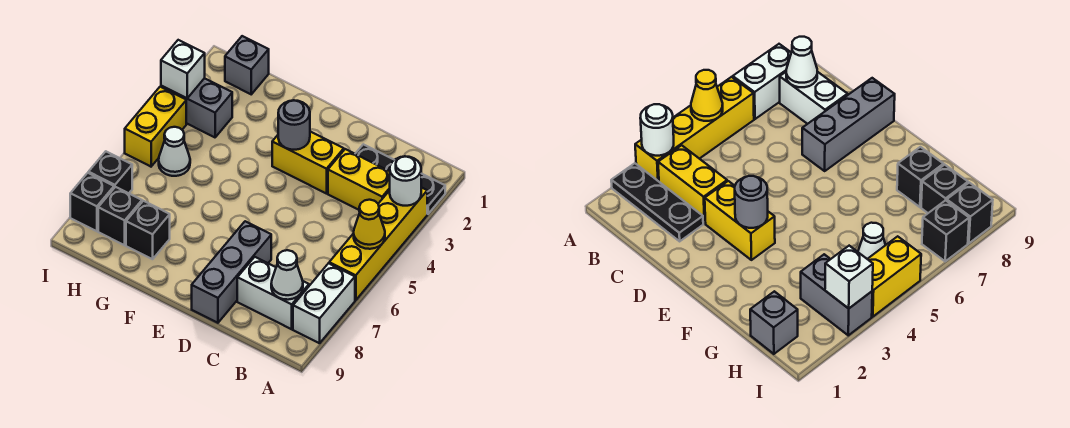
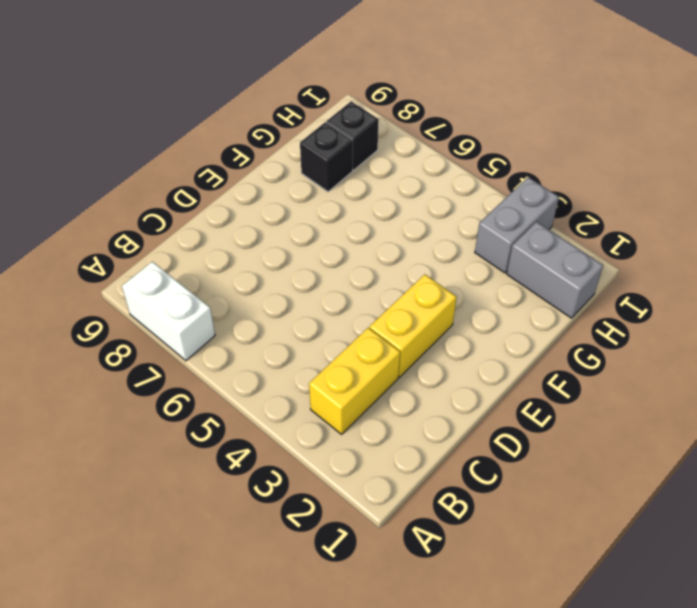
grey 1x2 brick [507,222,603,318] -> grey 1x1 brick [225,36,269,94]
none -> black 1x3 plate [355,144,445,214]
none -> yellow 1x4 brick [329,187,427,300]
none -> white 1x2 brick [237,257,309,329]

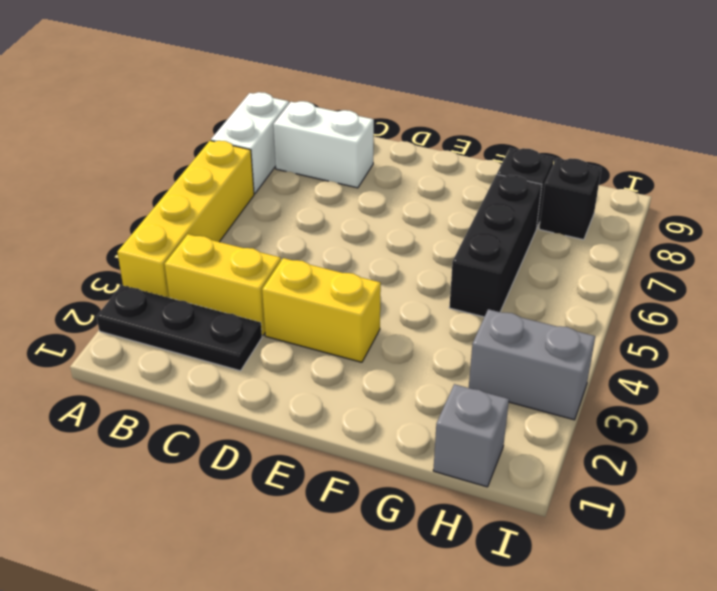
black 1x3 brick [449,174,542,317] -> none
none -> grey 1x3 brick [192,221,271,323]
none -> white 1x1 cone [159,127,190,176]
none -> yellow 1x2 brick [125,87,186,167]

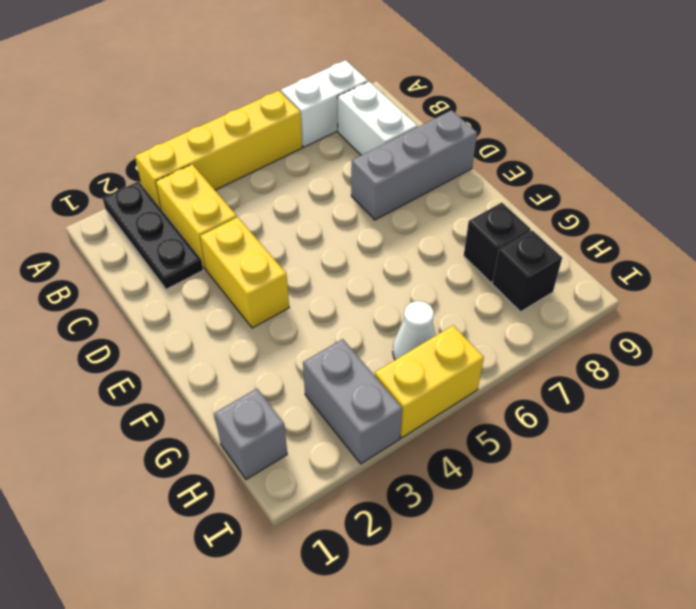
none -> black 1x1 brick [88,151,132,193]
none -> black 1x1 brick [70,173,114,231]
none -> white 1x1 round brick [390,156,421,206]

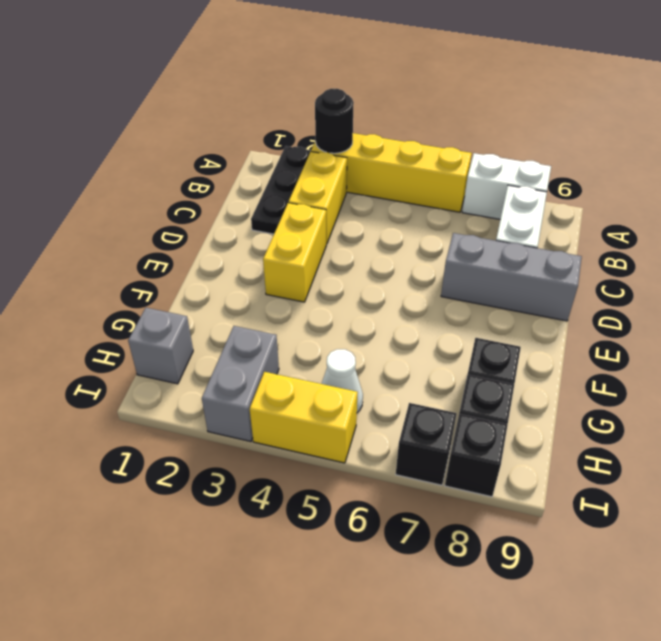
black 1x1 round brick [315,89,354,153] -> white 1x1 round brick [390,156,421,206]
none -> yellow 1x1 cone [354,200,385,249]
none -> white 1x1 cone [271,250,303,300]
none -> grey 1x1 round brick [278,100,310,150]

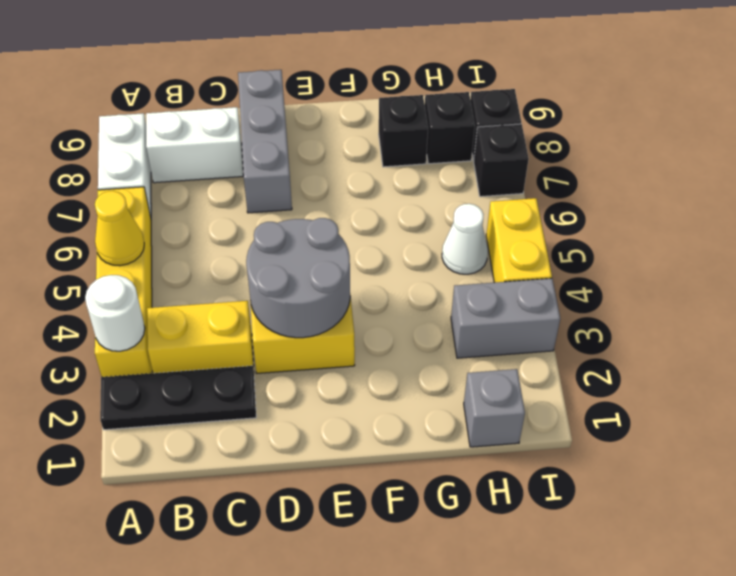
grey 2x2 round brick [246,218,350,338] -> grey 1x1 round brick [278,100,310,150]
none -> white 1x1 cone [271,250,303,300]
none -> white 1x1 brick [161,40,205,98]

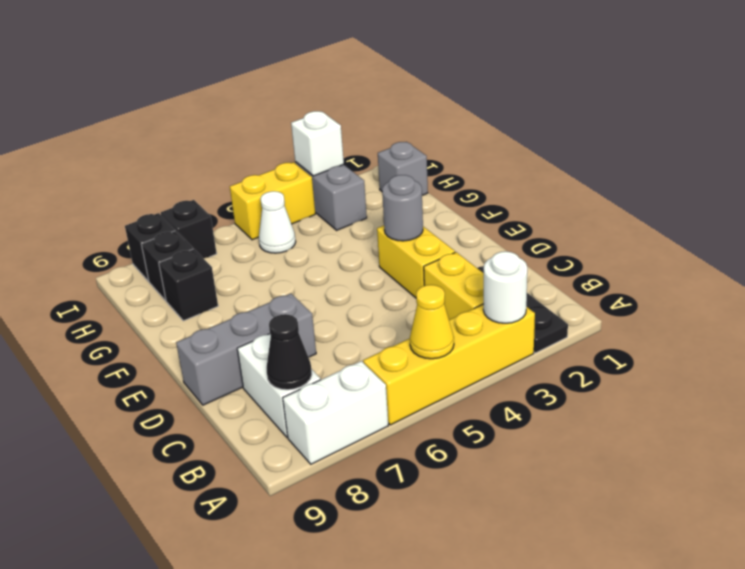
black 1x1 cone [267,314,312,390] -> white 1x1 cone [271,250,303,300]

